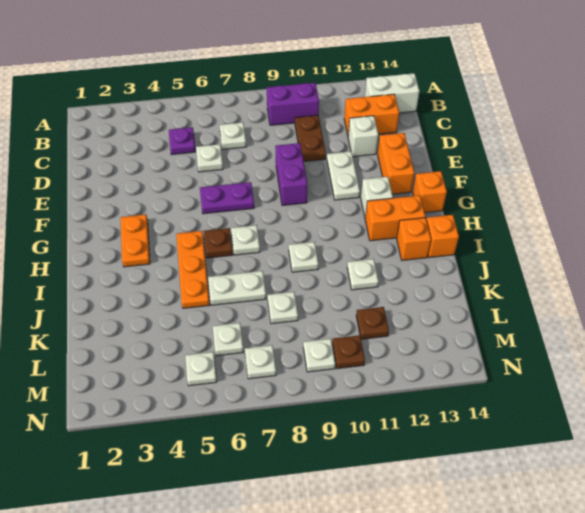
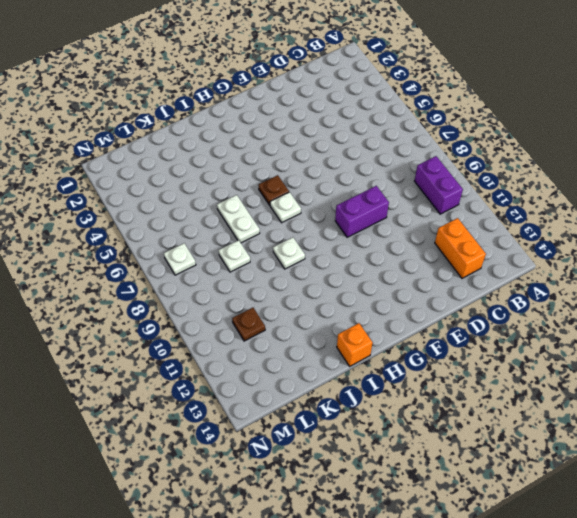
none -> white 1x2 brick [365,73,419,113]
none -> purple 1x1 plate [169,127,195,155]
none -> white 1x1 plate [220,123,246,150]
none -> brown 1x2 plate [295,115,326,161]

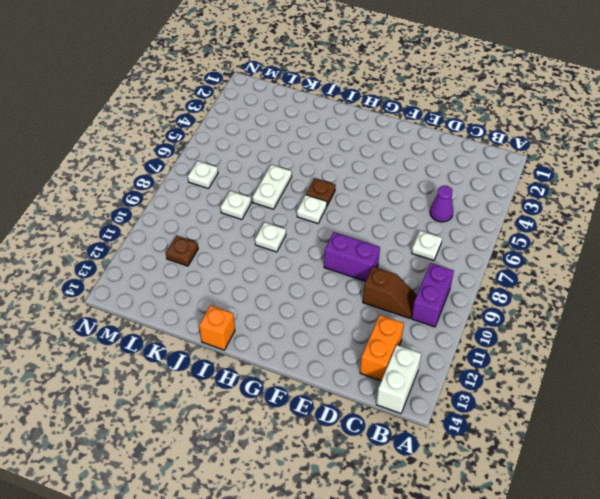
purple 1x1 cone [430,186,453,222] -> purple 1x1 plate [169,127,195,155]
brown 1x2 slope [363,267,417,318] -> brown 1x2 plate [295,115,326,161]
none -> white 1x1 plate [196,144,223,172]
none -> white 1x1 brick [348,116,378,157]
none -> white 1x2 plate [327,152,360,200]
none -> orange 1x2 brick [378,133,414,194]

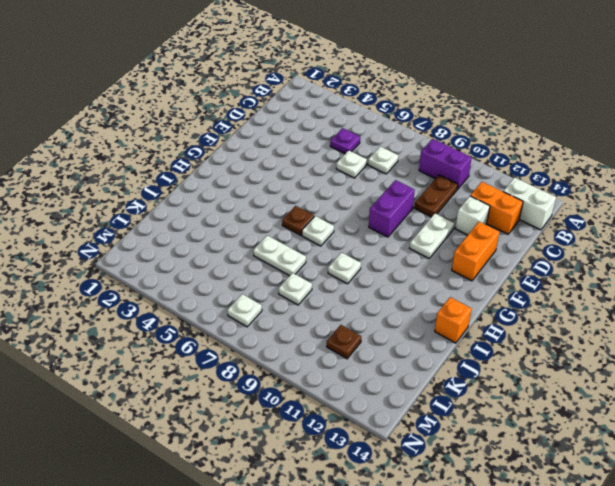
none -> purple 1x2 plate [200,182,254,214]
none -> orange 1x2 plate [120,214,150,267]
none -> white 1x1 brick [361,177,393,217]
none -> orange 1x1 brick [413,171,447,212]

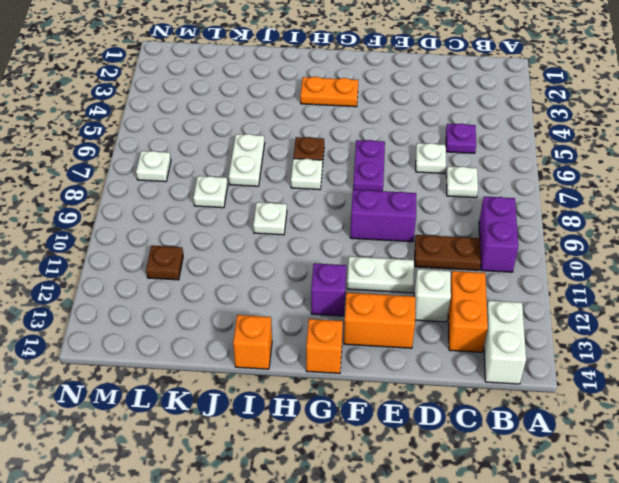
purple 1x1 brick [311,263,346,316] -> white 1x1 brick [361,177,393,217]
none -> orange 1x3 plate [176,231,210,308]
none -> orange 1x2 brick [365,195,425,241]
none -> orange 1x1 brick [397,218,431,260]
none -> white 1x1 plate [347,259,379,290]

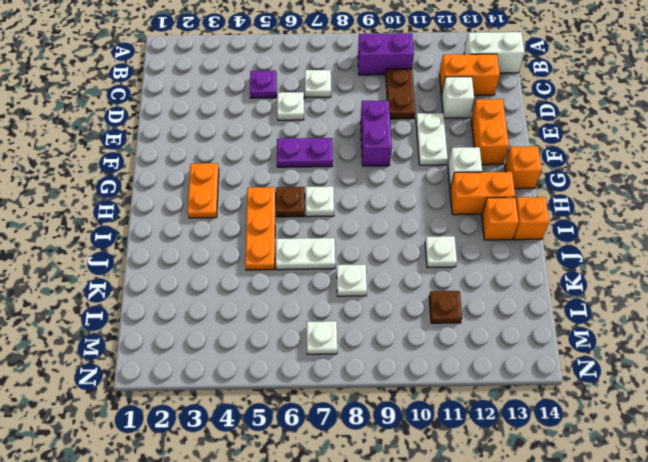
none -> white 1x1 plate [289,242,318,272]
none -> white 1x1 plate [213,323,243,356]
none -> white 1x1 plate [185,352,217,386]
none -> white 1x1 plate [303,339,335,372]

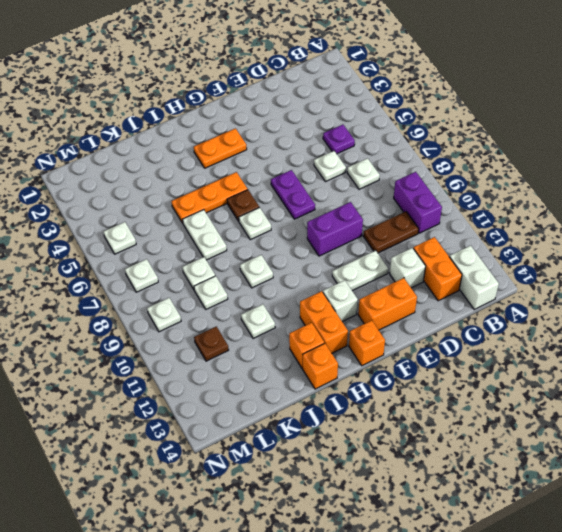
white 1x1 plate [194,276,228,309] -> white 1x1 plate moved to [213,323,243,356]
none -> brown 1x1 plate [332,335,365,369]

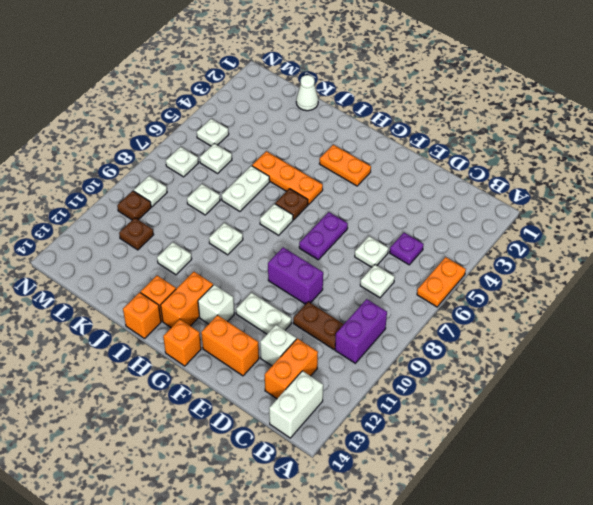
orange 1x2 plate [417,257,466,307] -> none
white 1x1 cone [296,75,318,111] -> none

